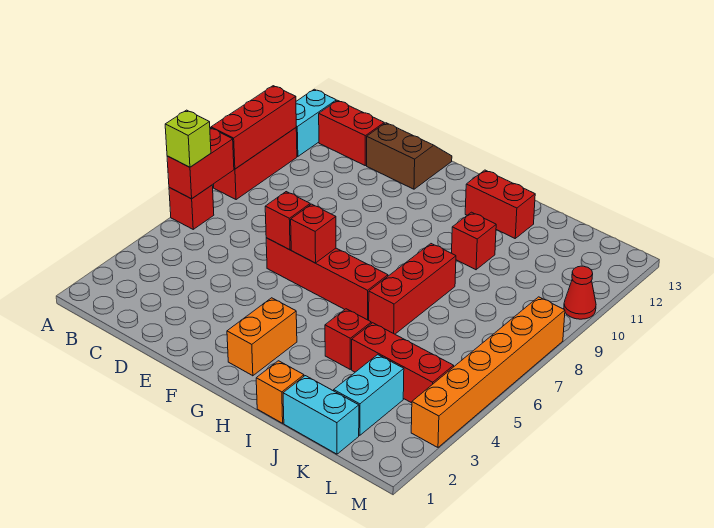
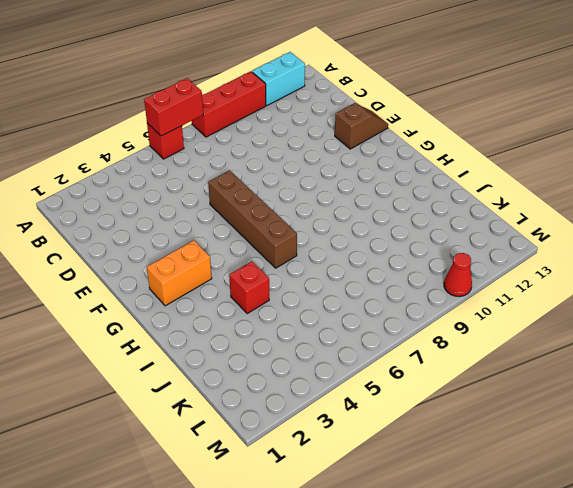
brown 1x4 brick [208,171,297,268] -> red 1x4 brick [266,238,388,320]
brown 1x2 slope [335,103,388,149] -> brown 2x2 slope [367,123,452,189]
none -> red 1x2 brick [319,100,384,166]
none -> red 1x2 brick [465,170,535,238]
none -> orange 1x1 brick [256,361,304,423]

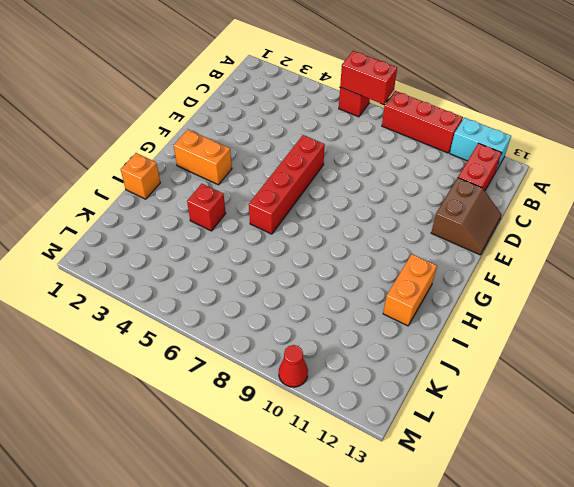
orange 1x2 brick [383,254,437,326] -> red 1x2 brick [465,170,535,238]
none -> red 1x3 brick [369,244,456,334]
none -> red 1x1 brick [452,212,496,270]
none -> cyan 1x2 brick [283,376,359,454]

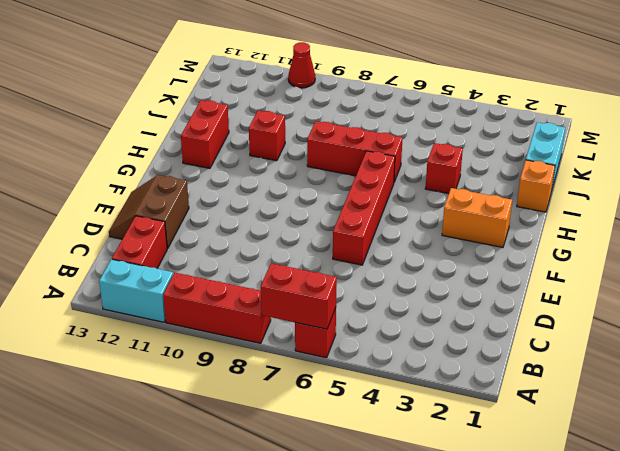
none -> red 1x3 brick [352,323,454,403]
none -> cyan 1x2 brick [334,355,404,435]
none -> orange 1x6 brick [411,297,565,447]

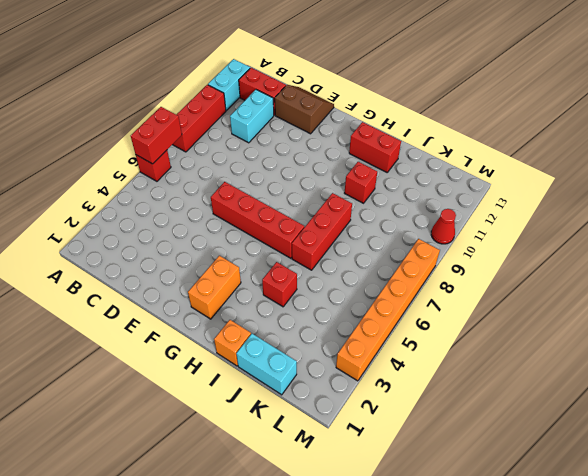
cyan 1x2 brick [230,90,274,143] -> cyan 1x2 brick moved to [334,355,404,435]
none -> red 1x3 brick [352,323,454,403]
none -> red 1x3 brick [211,86,296,169]
none -> red 1x1 brick [265,192,310,250]

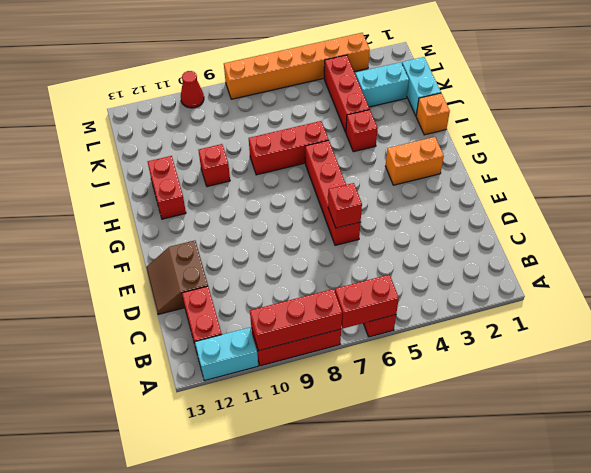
none -> red 1x1 brick [291,204,336,263]
none -> lime 1x1 brick [165,110,211,167]

